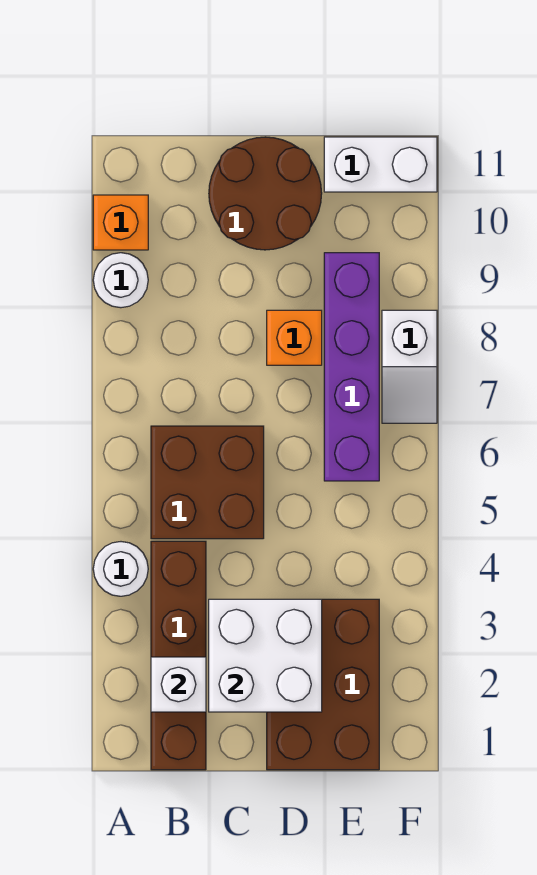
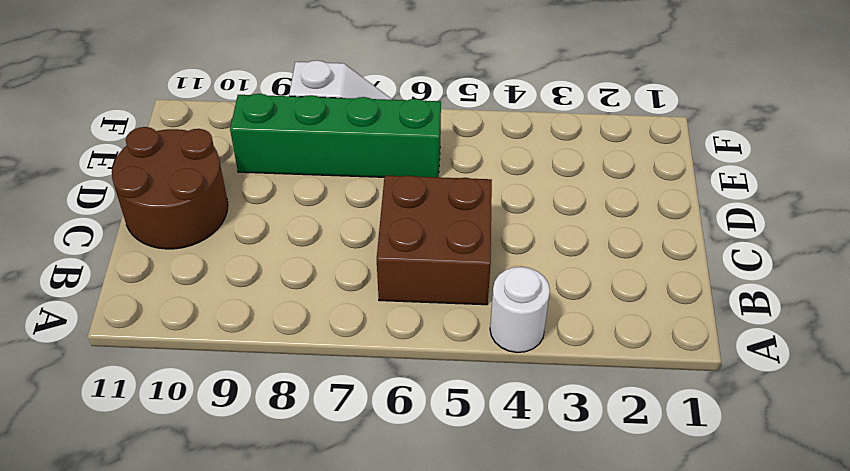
green 1x4 brick [230,94,441,177] -> purple 1x4 brick [324,253,379,481]
none -> white 1x1 round brick [93,253,148,308]
none -> orange 1x1 brick [93,195,148,250]
none -> brown 1x4 brick [151,541,206,770]

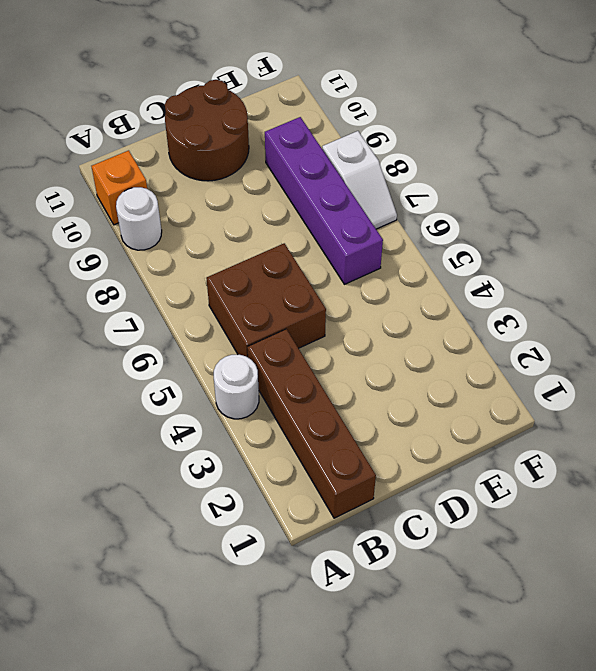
none -> brown 2x3 brick [267,599,379,770]
none -> orange 1x1 brick [267,310,322,365]
none -> white 1x2 brick [324,137,437,192]

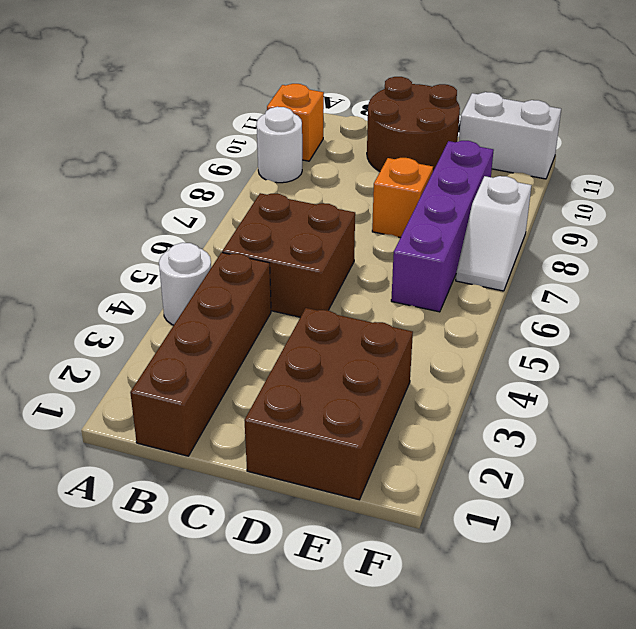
none -> white 1x1 brick [151,657,206,712]
none -> white 2x2 brick [209,599,322,712]

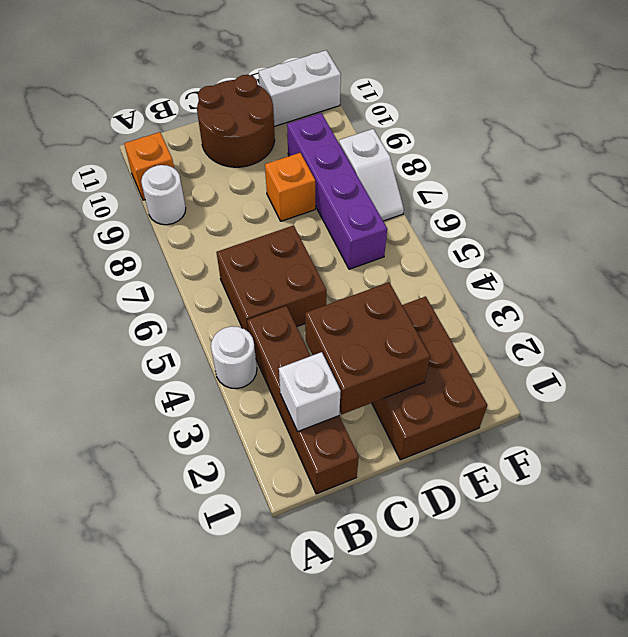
brown 2x2 brick [305,282,430,415] -> white 2x2 brick [209,599,322,712]

